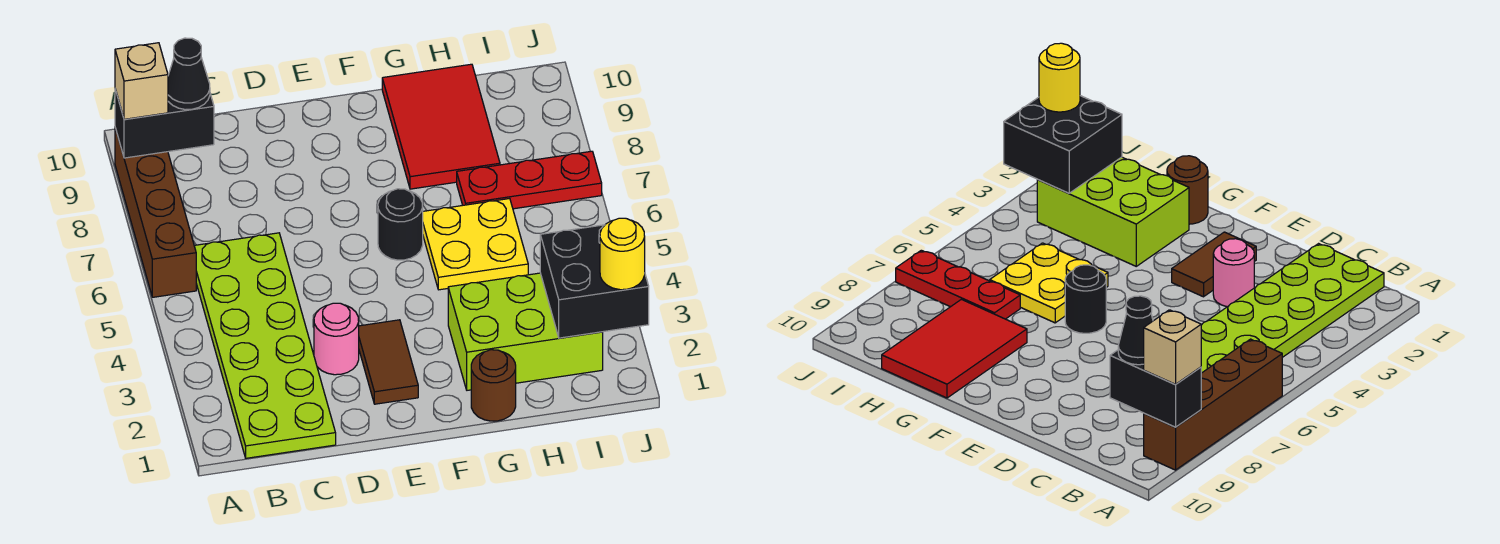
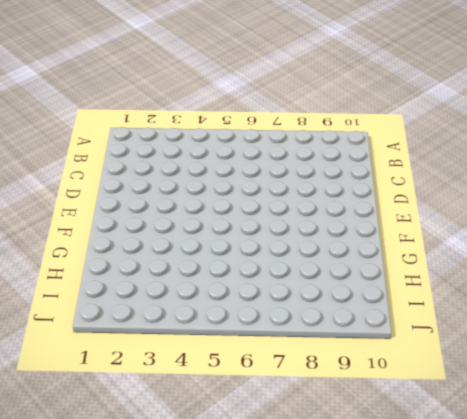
none -> brown 1x4 brick [115,128,196,297]
none -> lime 2x6 plate [194,233,336,458]
none -> pink 1x1 round brick [314,303,359,375]

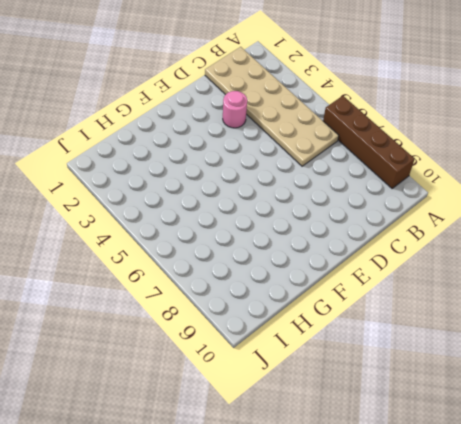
tan 2x6 plate [205,47,339,166] -> lime 2x6 plate [194,233,336,458]
none -> brown 1x2 tile [359,320,418,404]
none -> black 1x1 round brick [378,189,423,260]
none -> brown 1x1 round brick [471,350,516,421]

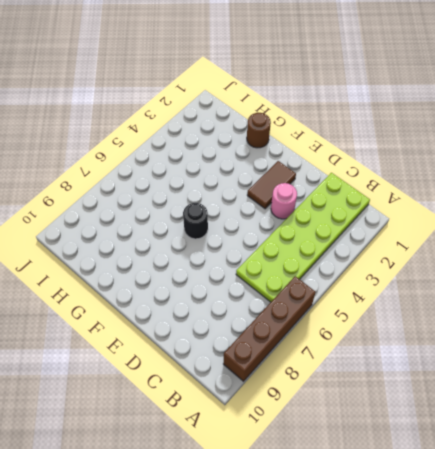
none -> lime 2x3 brick [448,273,603,390]
none -> yellow 2x2 plate [423,199,528,290]
none -> red 2x3 tile [382,64,500,189]

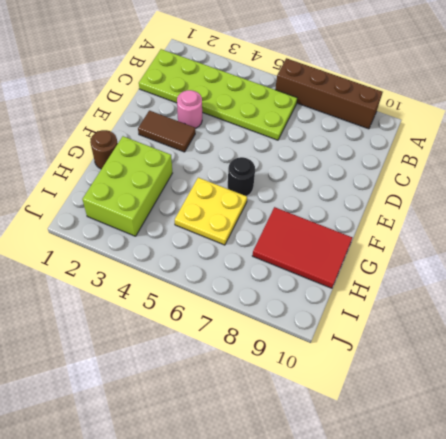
none -> red 1x3 plate [457,151,602,209]
none -> black 1x2 brick [115,89,214,158]
none -> black 2x2 brick [540,225,649,338]

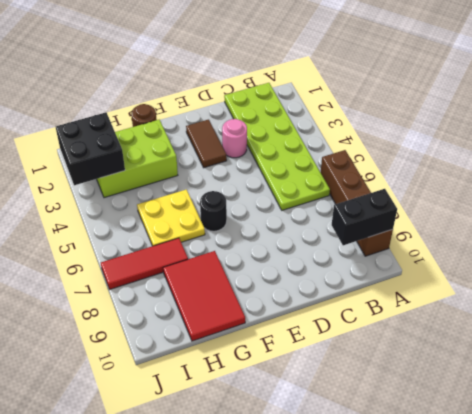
red 1x3 tile [101,238,188,289] -> red 1x3 plate [457,151,602,209]
none -> tan 1x1 brick [115,43,168,119]
none -> black 1x1 cone [168,38,210,110]
none -> yellow 1x1 round brick [600,218,645,290]

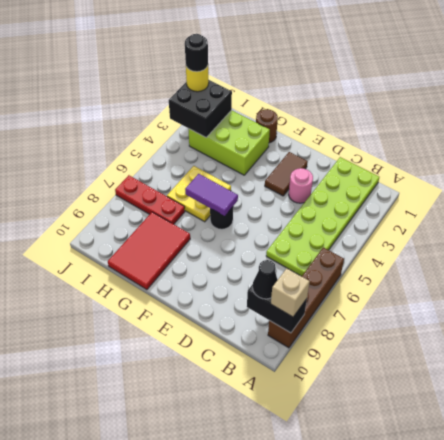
purple 1x2 tile [185,174,238,216] -> none
black 1x1 round brick [185,34,208,72] -> none

